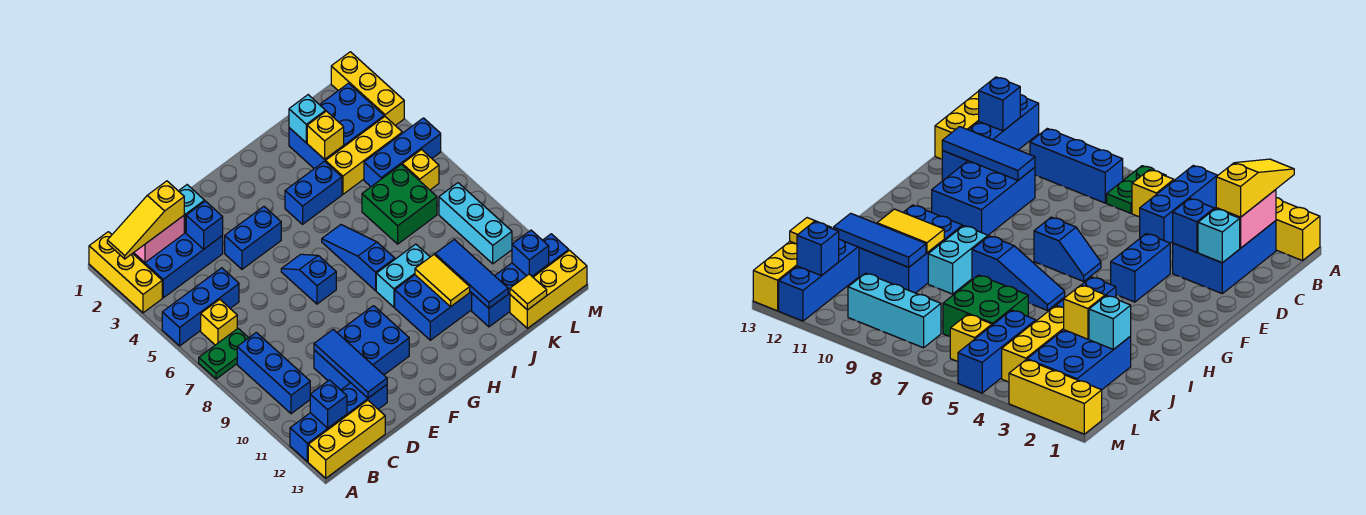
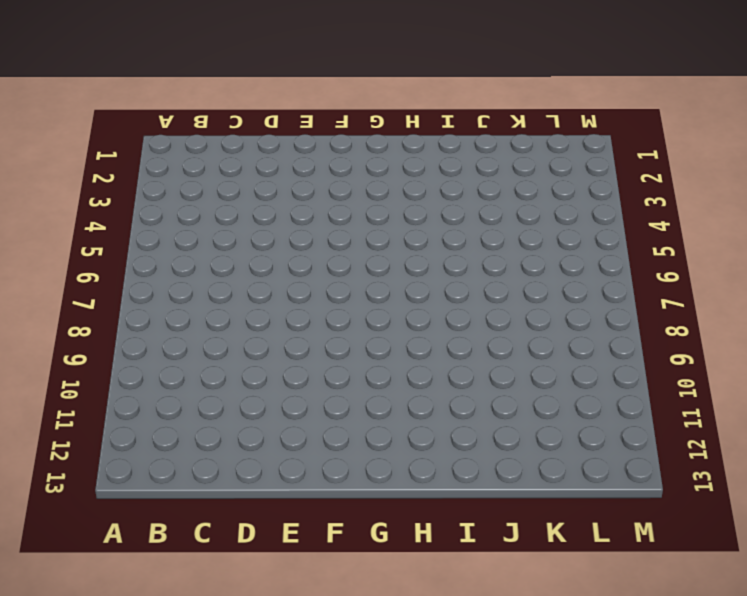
none -> yellow 1x3 brick [89,232,162,313]
none -> blue 1x3 brick [162,268,239,346]
none -> green 1x2 plate [199,329,248,379]
none -> blue 1x4 brick [290,383,387,462]

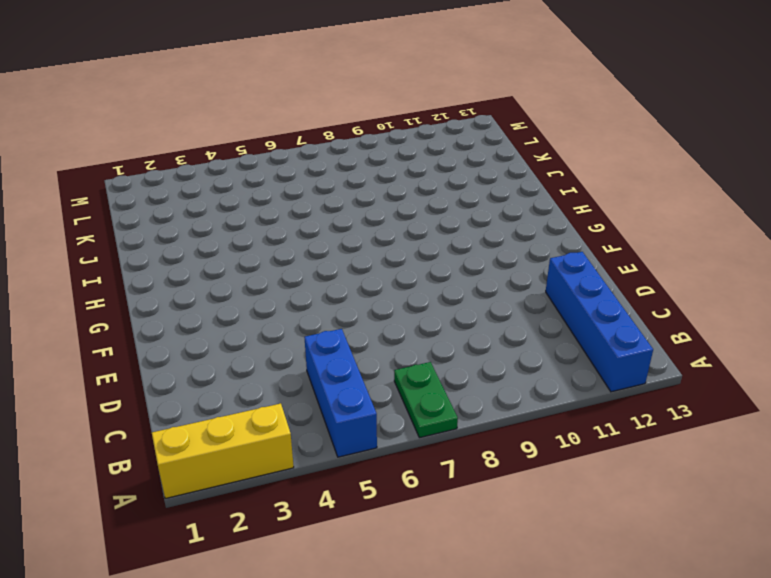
none -> yellow 1x3 brick [308,400,385,478]
none -> blue 2x3 brick [133,232,223,298]
none -> yellow 1x1 brick [201,299,237,345]
none -> blue 1x3 brick [237,332,310,414]

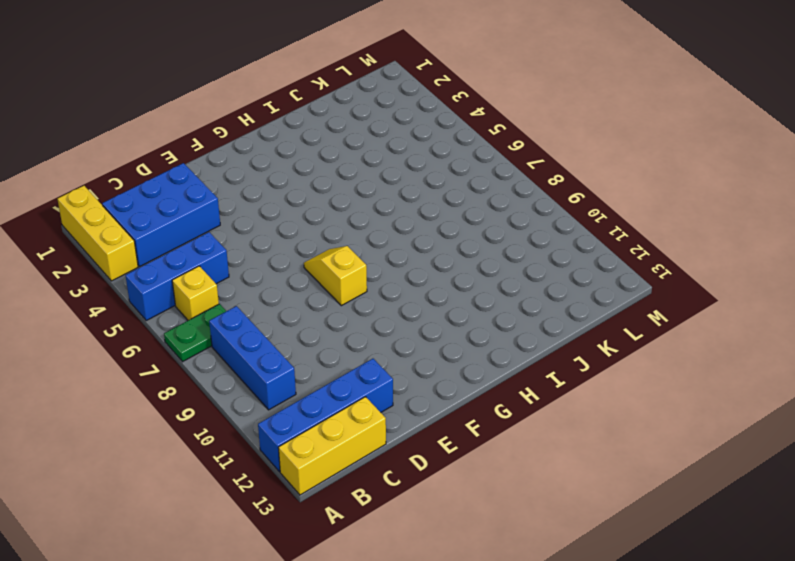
yellow 1x2 slope [304,246,367,306] -> blue 1x2 slope [281,254,336,304]
none -> blue 2x3 brick [314,306,409,390]
none -> blue 1x2 brick [225,207,281,269]
none -> blue 1x2 brick [285,161,342,224]
none -> blue 1x3 slope [322,225,395,291]

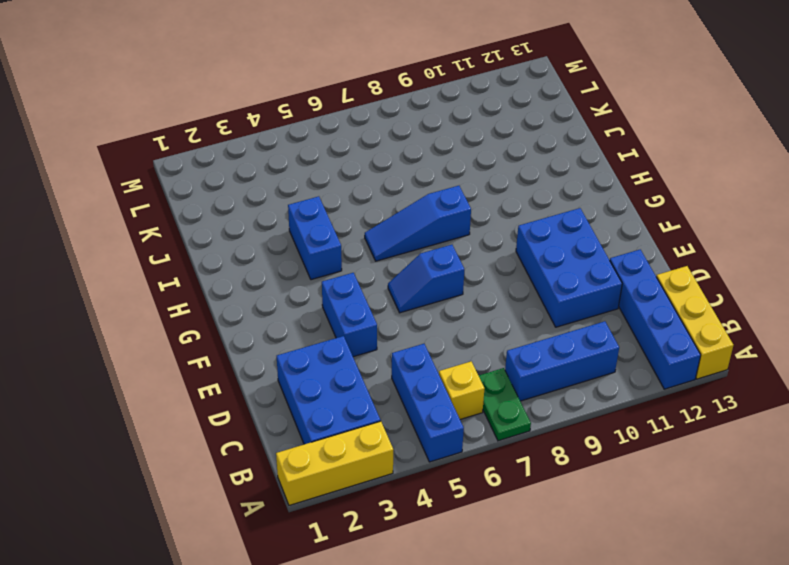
none -> cyan 1x2 brick [376,244,430,307]
none -> blue 2x3 brick [395,275,472,340]
none -> blue 2x3 brick [289,83,384,169]
none -> yellow 1x3 brick [325,117,402,194]

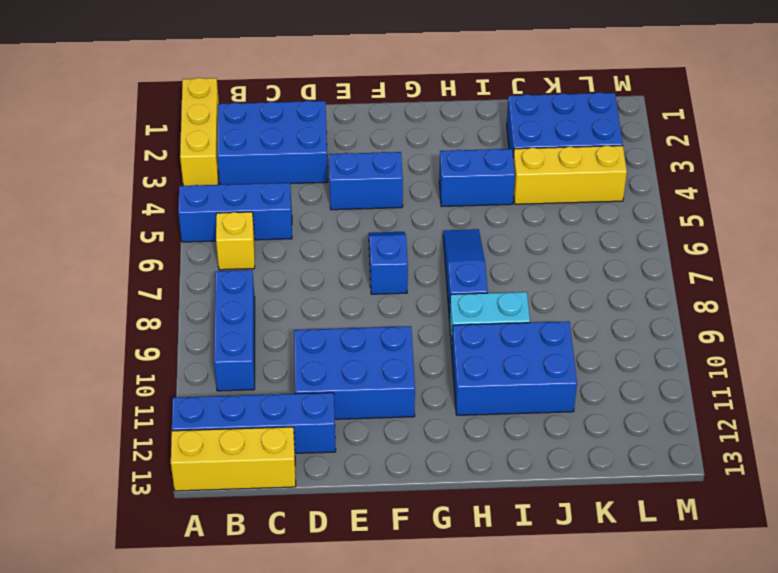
none -> green 1x2 plate [199,329,248,379]
none -> green 2x2 brick [362,164,437,244]
none -> blue 1x4 brick [472,234,569,327]
none -> blue 1x3 brick [364,118,441,187]

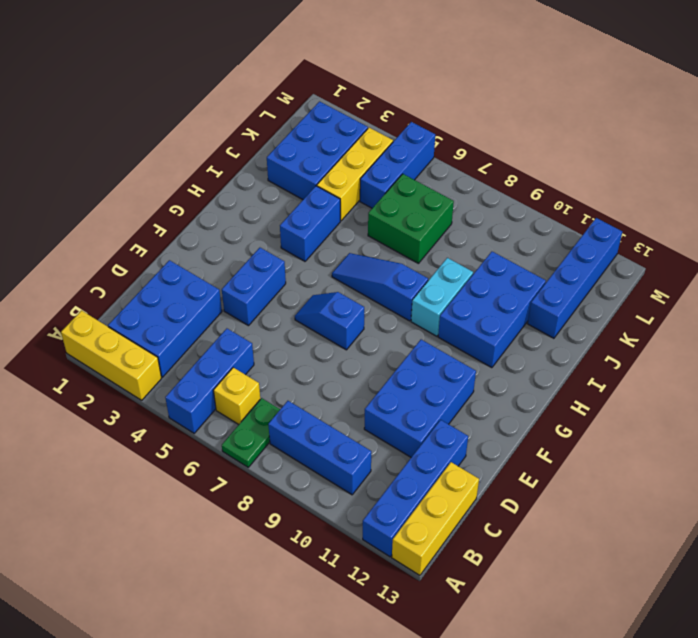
none -> yellow 1x3 brick [510,250,587,328]
none -> yellow 1x1 brick [402,150,439,190]
none -> cyan 1x3 brick [439,183,512,264]
none -> yellow 1x3 brick [331,52,404,125]

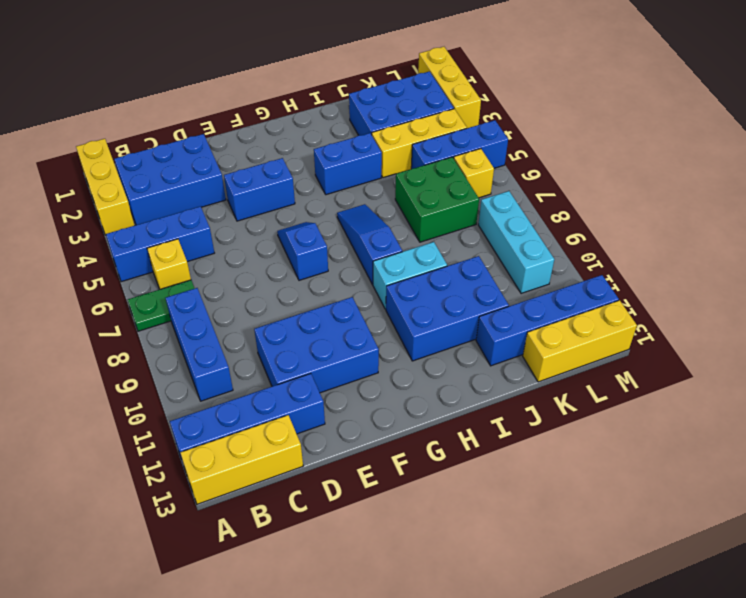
none -> pink 1x2 brick [134,216,184,262]
none -> blue 1x1 brick [310,380,347,428]
none -> cyan 1x1 brick [179,185,205,233]
none -> blue 1x1 brick [186,201,223,249]

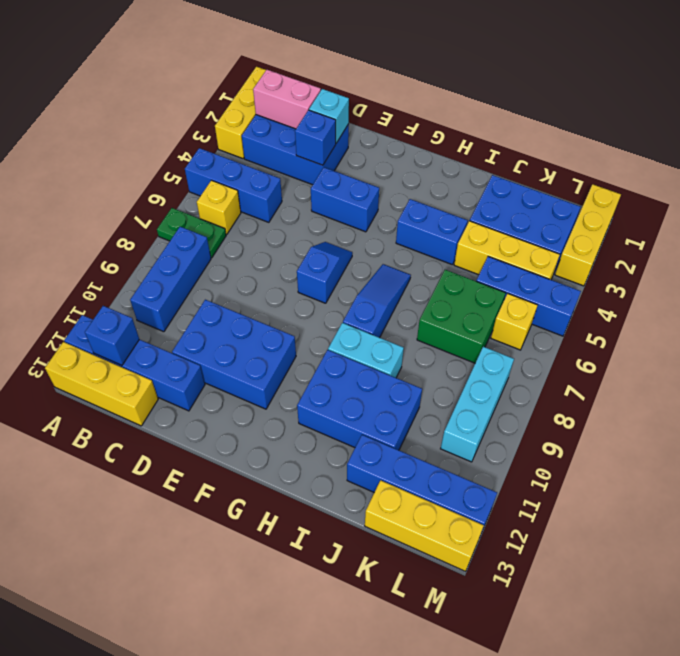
none -> blue 1x3 tile [314,329,387,398]
none -> yellow 1x2 tile [415,255,470,307]
none -> cyan 1x1 brick [289,95,326,143]
none -> yellow 1x1 brick [307,111,344,159]

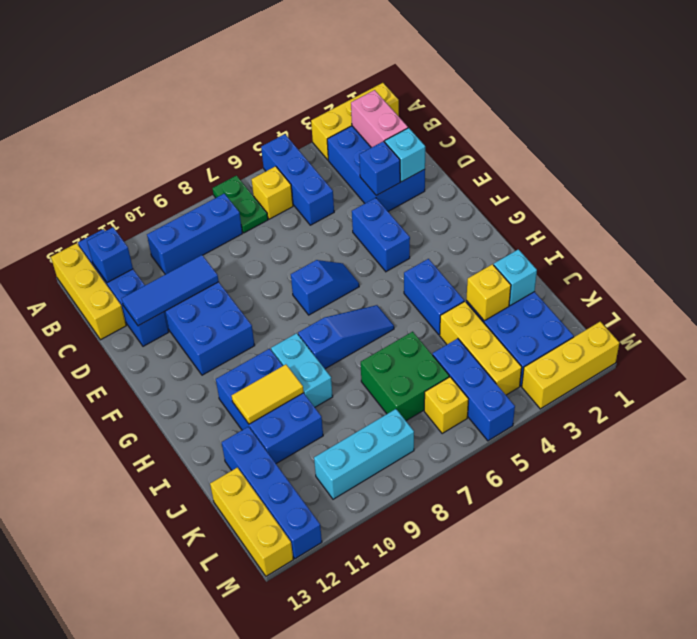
none -> blue 1x3 tile [435,240,508,308]
none -> yellow 1x1 tile [510,274,547,310]
none -> blue 1x1 brick [512,230,549,276]
none -> yellow 1x3 slope [107,181,184,259]

